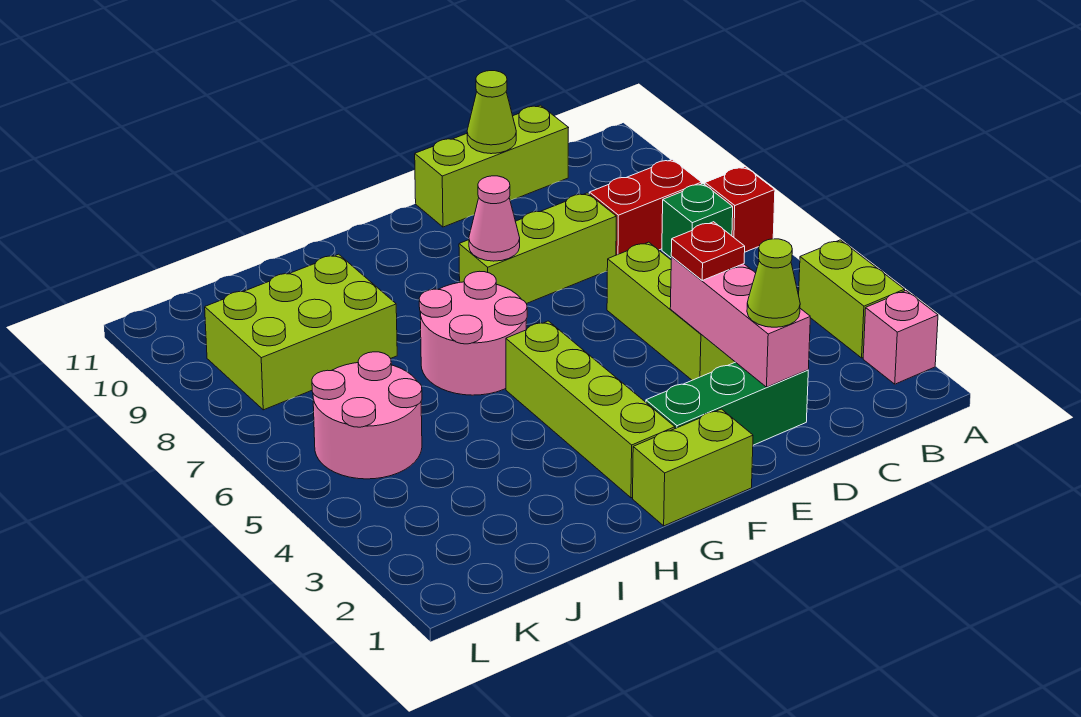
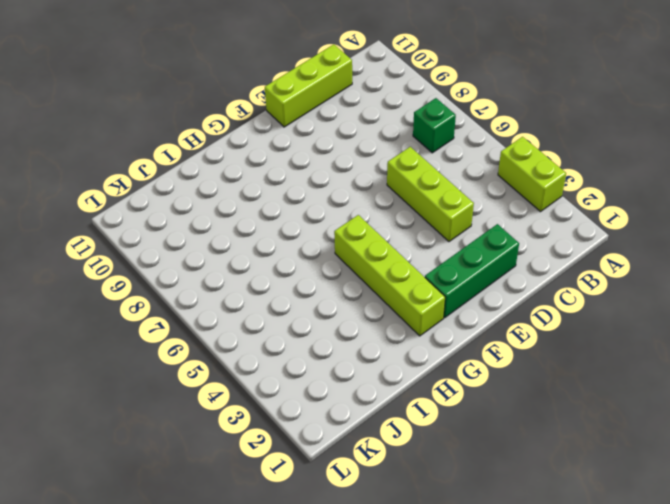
none -> pink 1x1 brick [863,291,938,384]
none -> red 1x1 brick [705,167,775,252]
none -> red 1x2 brick [589,159,702,255]

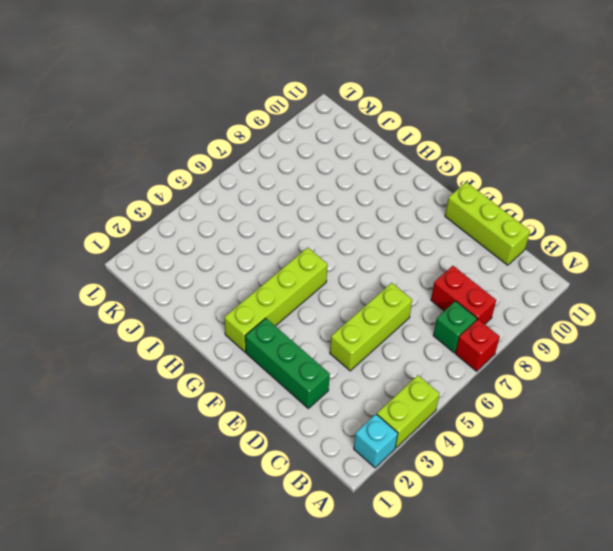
cyan 1x1 brick [354,414,398,468] -> pink 1x1 brick [863,291,938,384]
none -> lime 1x3 brick [459,193,616,304]
none -> lime 1x2 brick [633,409,753,526]
none -> pink 2x2 round brick [419,271,527,395]

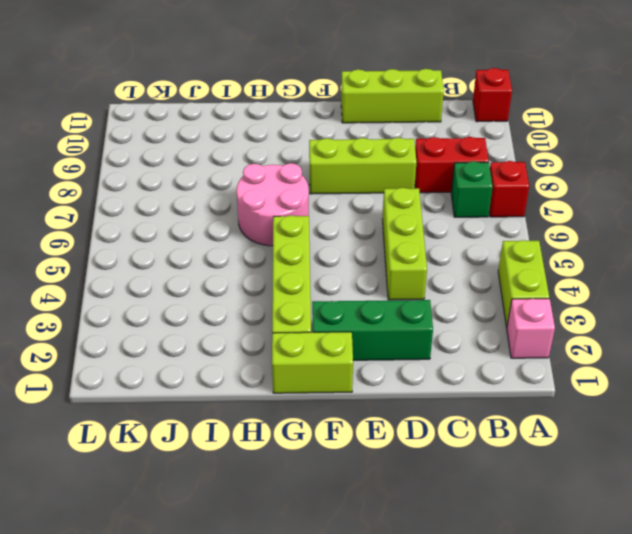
red 1x1 brick [473,68,512,122] -> none
none -> lime 2x3 brick [205,254,397,410]
none -> pink 2x2 round brick [312,352,422,479]
none -> pink 1x3 brick [670,257,810,387]

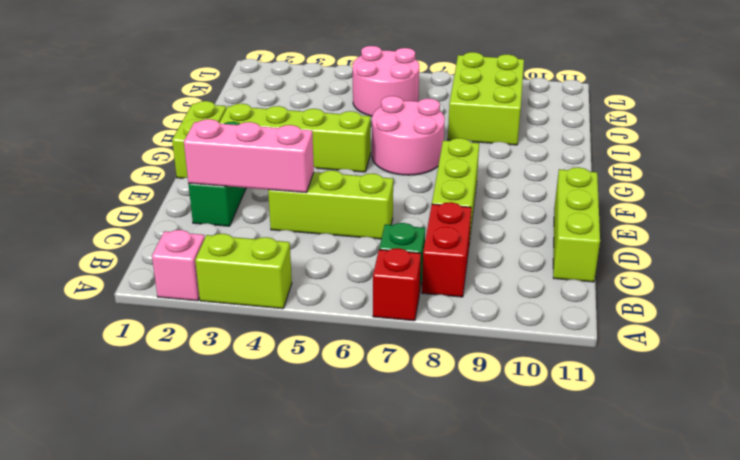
none -> lime 1x1 cone [467,71,516,154]
none -> pink 1x1 cone [469,176,520,261]
none -> lime 1x1 cone [747,239,800,327]

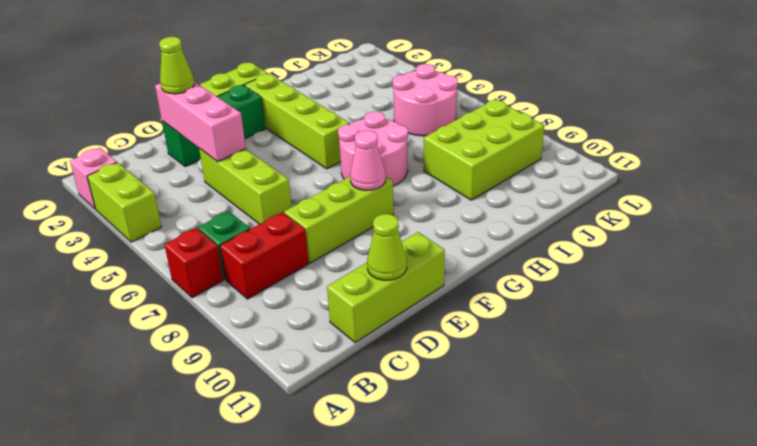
none -> red 1x1 plate [671,222,745,280]

